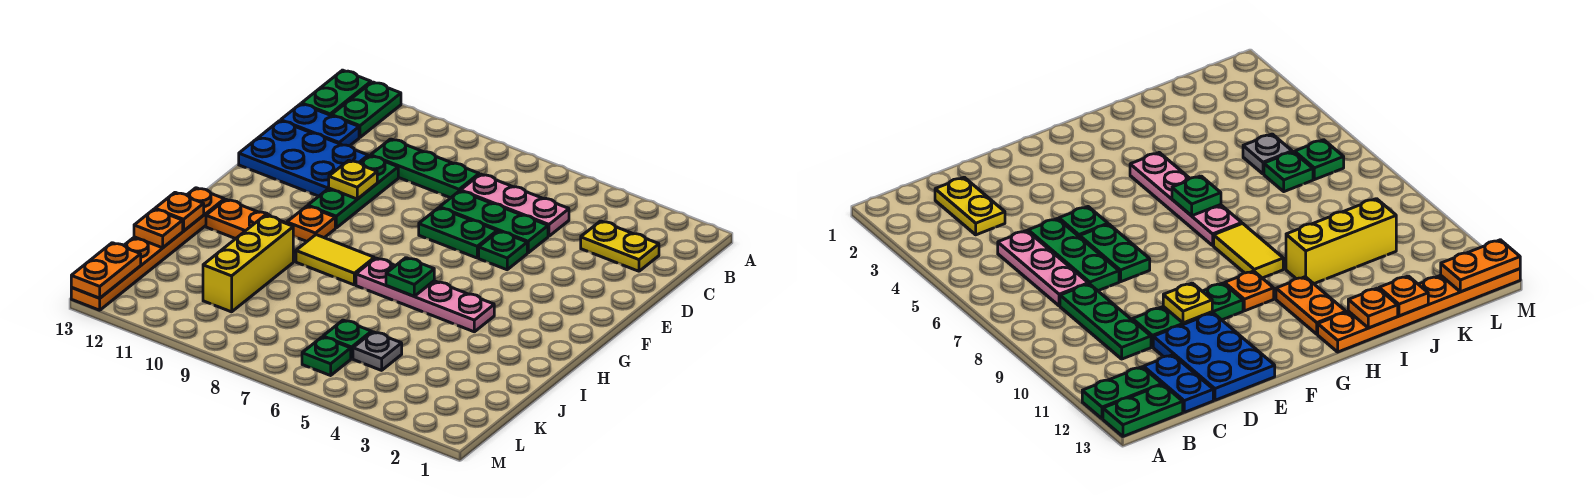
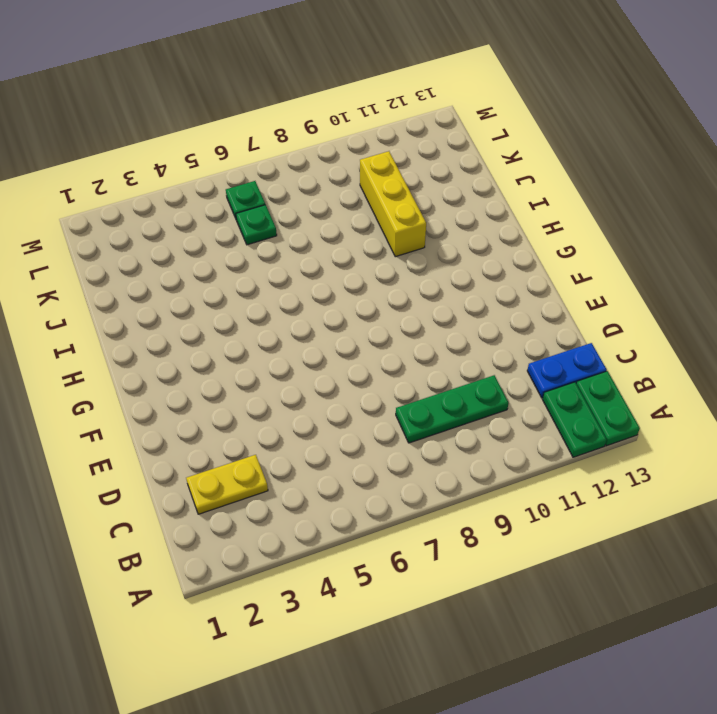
none -> pink 1x3 plate [461,174,569,236]
none -> green 1x3 plate [440,191,548,253]
none -> green 1x3 plate [308,156,398,228]

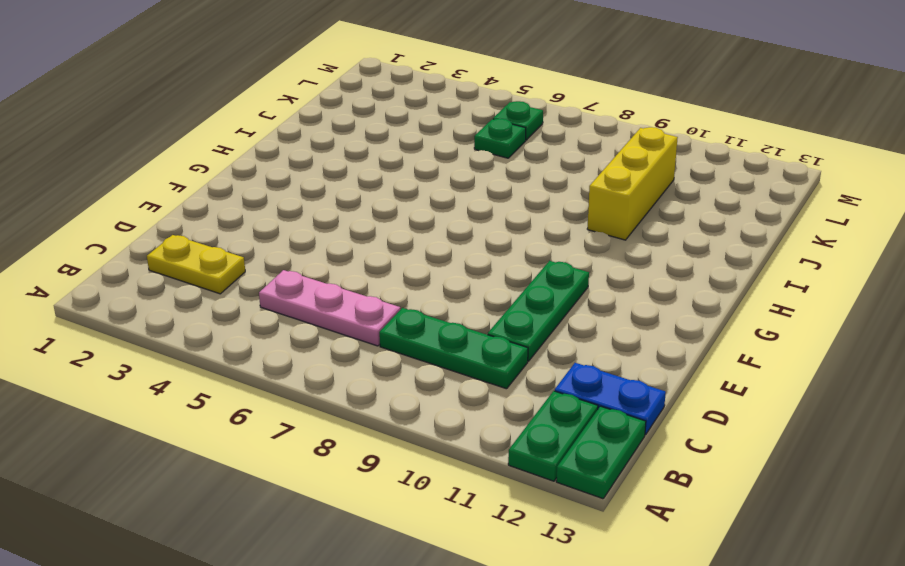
none -> green 1x3 plate [440,191,548,253]
none -> blue 2x3 plate [239,121,368,196]
none -> green 1x1 plate [479,231,527,270]

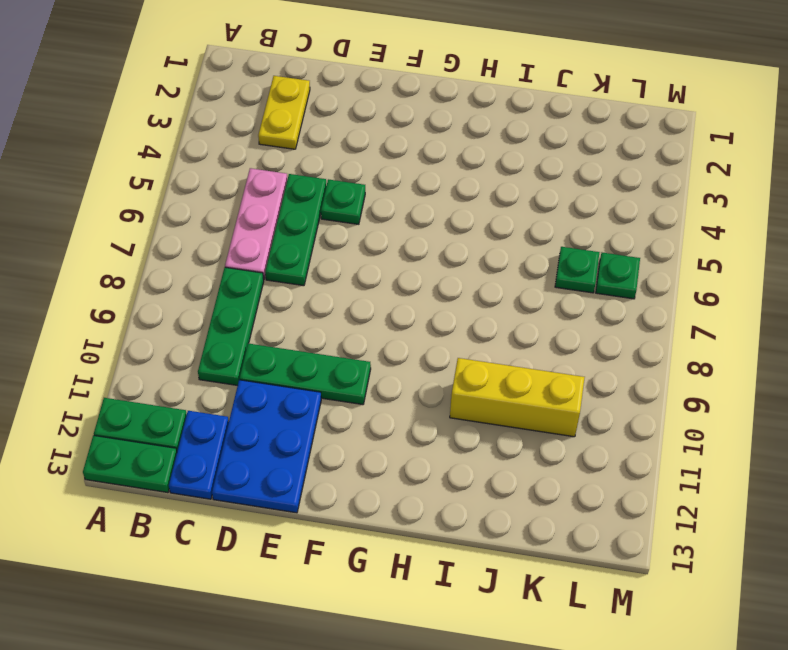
none -> green 1x2 plate [419,208,497,258]
none -> orange 1x1 plate [287,206,335,241]
none -> pink 1x4 plate [356,258,494,332]

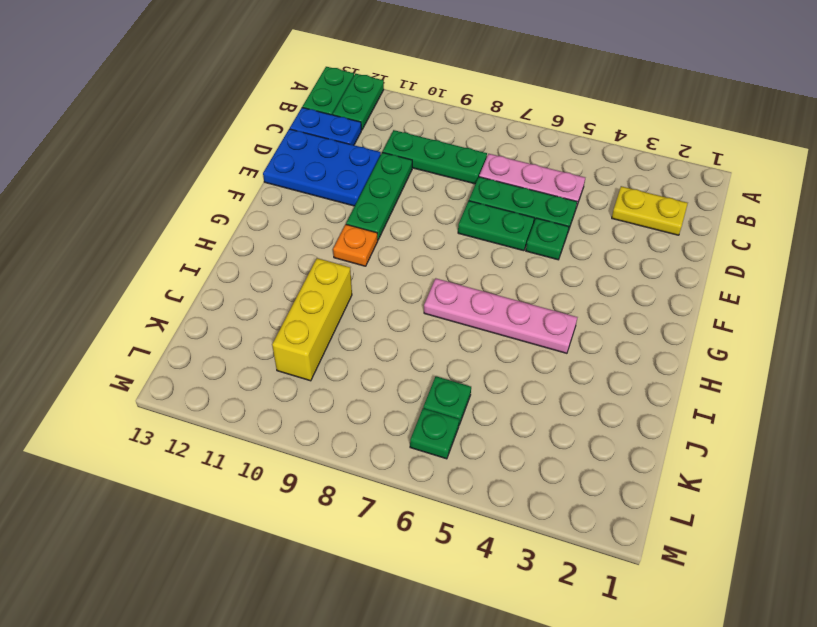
none -> yellow 1x2 tile [296,235,374,285]
none -> orange 1x2 plate [206,200,284,239]
none -> orange 1x6 plate [71,188,224,310]

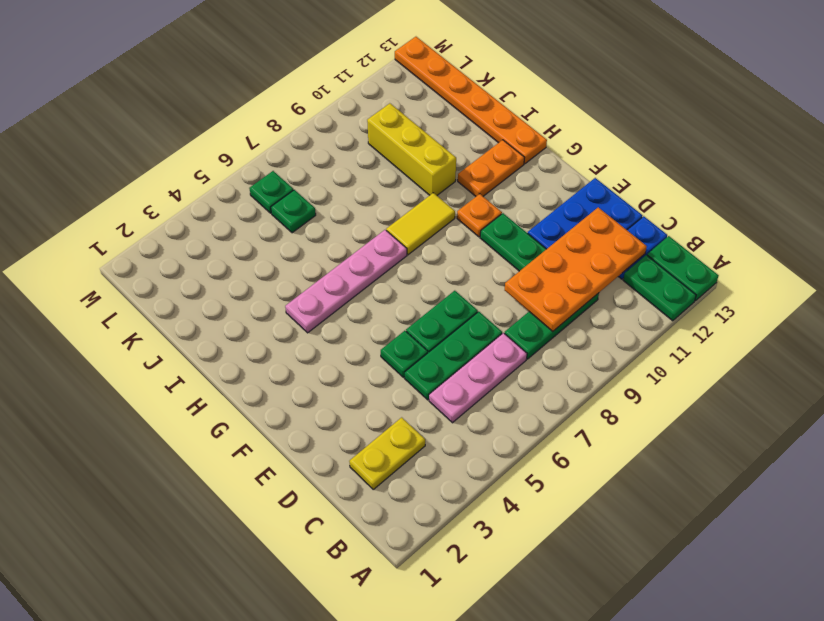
orange 2x4 plate [505,207,647,331] -> none
none -> grey 1x1 plate [353,332,402,370]
none -> yellow 1x1 plate [329,160,377,199]
none -> green 1x1 plate [386,258,434,296]

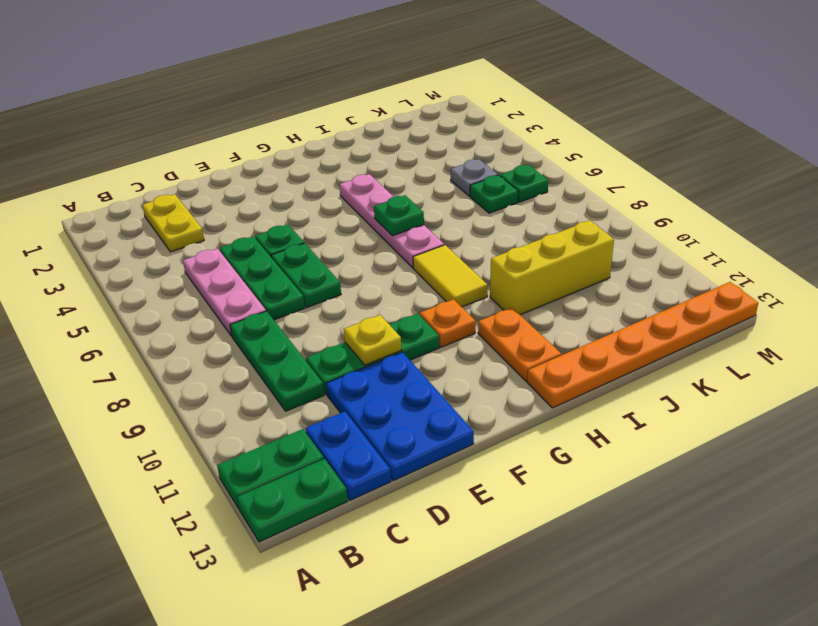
none -> orange 1x1 plate [155,192,204,231]
none -> orange 1x1 plate [134,209,183,248]
none -> orange 1x2 plate [71,243,141,298]

